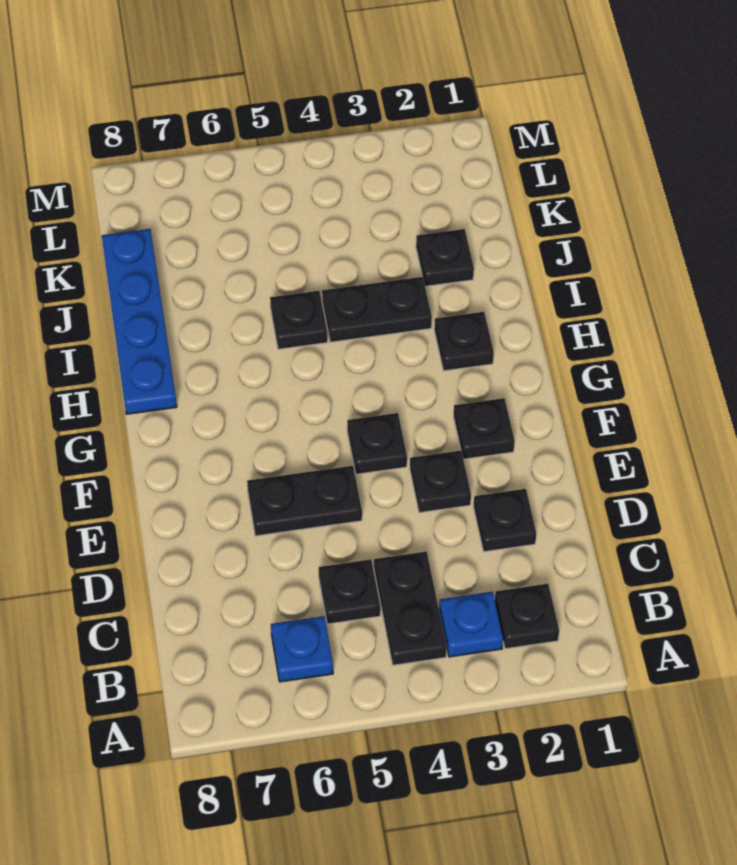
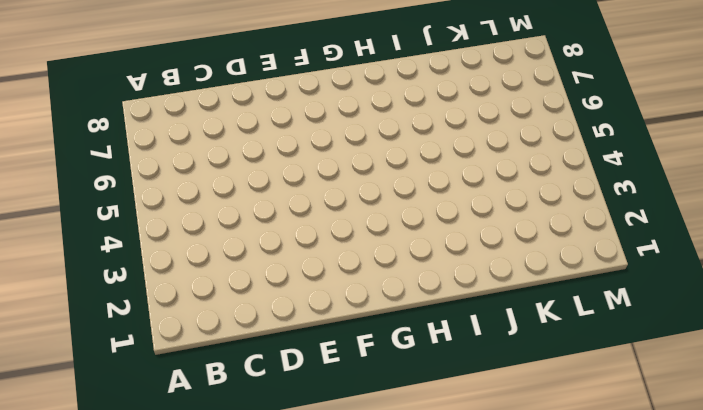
none -> black 1x1 plate [495,584,559,649]
none -> blue 1x1 plate [439,592,503,657]
none -> black 1x2 plate [374,551,447,665]

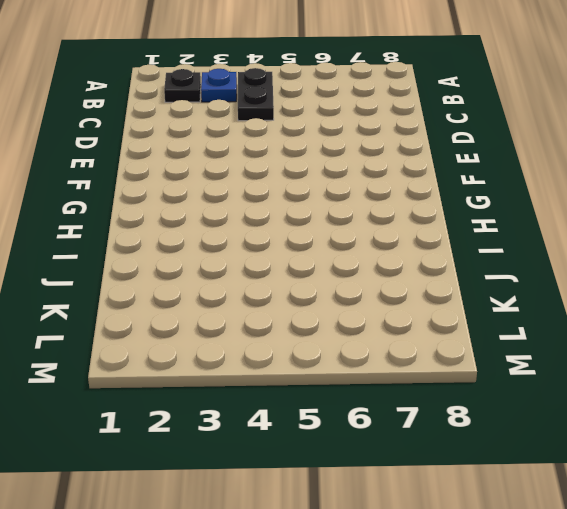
none -> blue 1x1 plate [271,616,333,682]
none -> black 1x1 plate [319,559,380,624]
none -> black 1x1 plate [474,489,536,552]

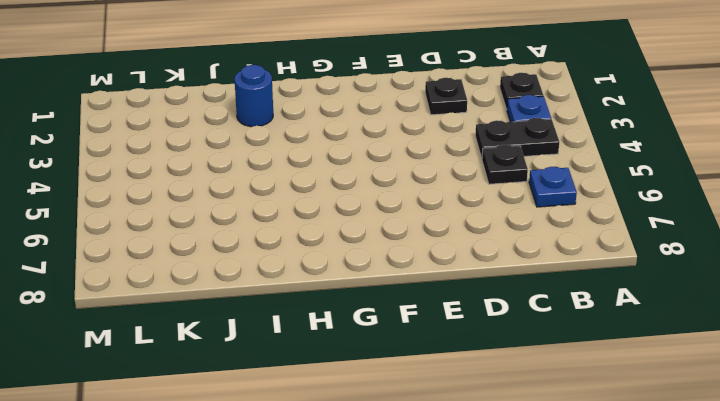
blue 1x1 round brick [235,65,273,127] -> none
none -> black 1x1 plate [410,451,471,513]
none -> black 1x2 plate [247,466,362,536]
none -> black 1x1 plate [454,398,515,459]

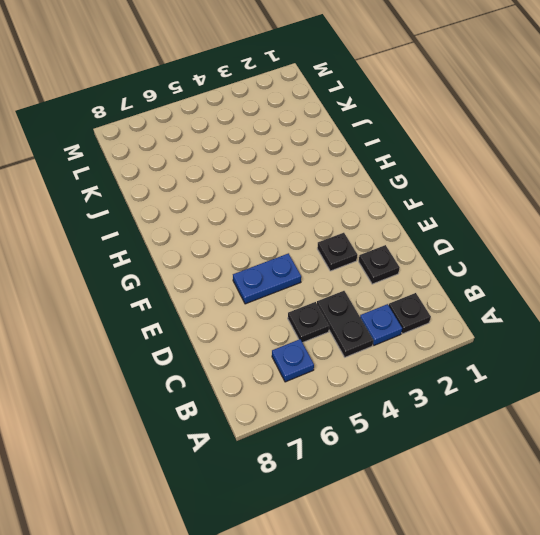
blue 1x2 plate [233,253,301,304] -> black 1x2 plate [247,466,362,536]
none -> black 1x1 plate [454,398,515,459]
none -> black 1x1 plate [347,413,407,474]
none -> black 1x1 plate [434,312,494,371]

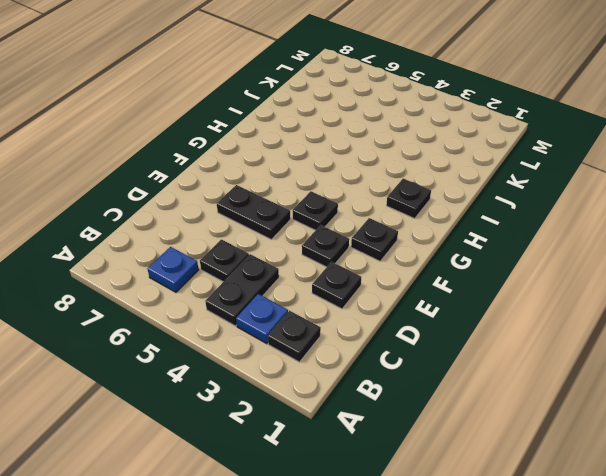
none -> blue 1x4 plate [102,229,177,414]
none -> black 1x2 plate [322,277,432,342]
none -> black 1x1 plate [270,291,328,349]

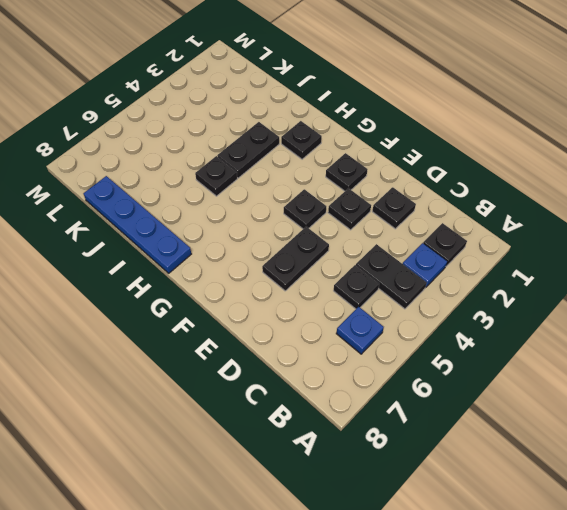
none -> black 1x1 plate [416,229,474,286]

